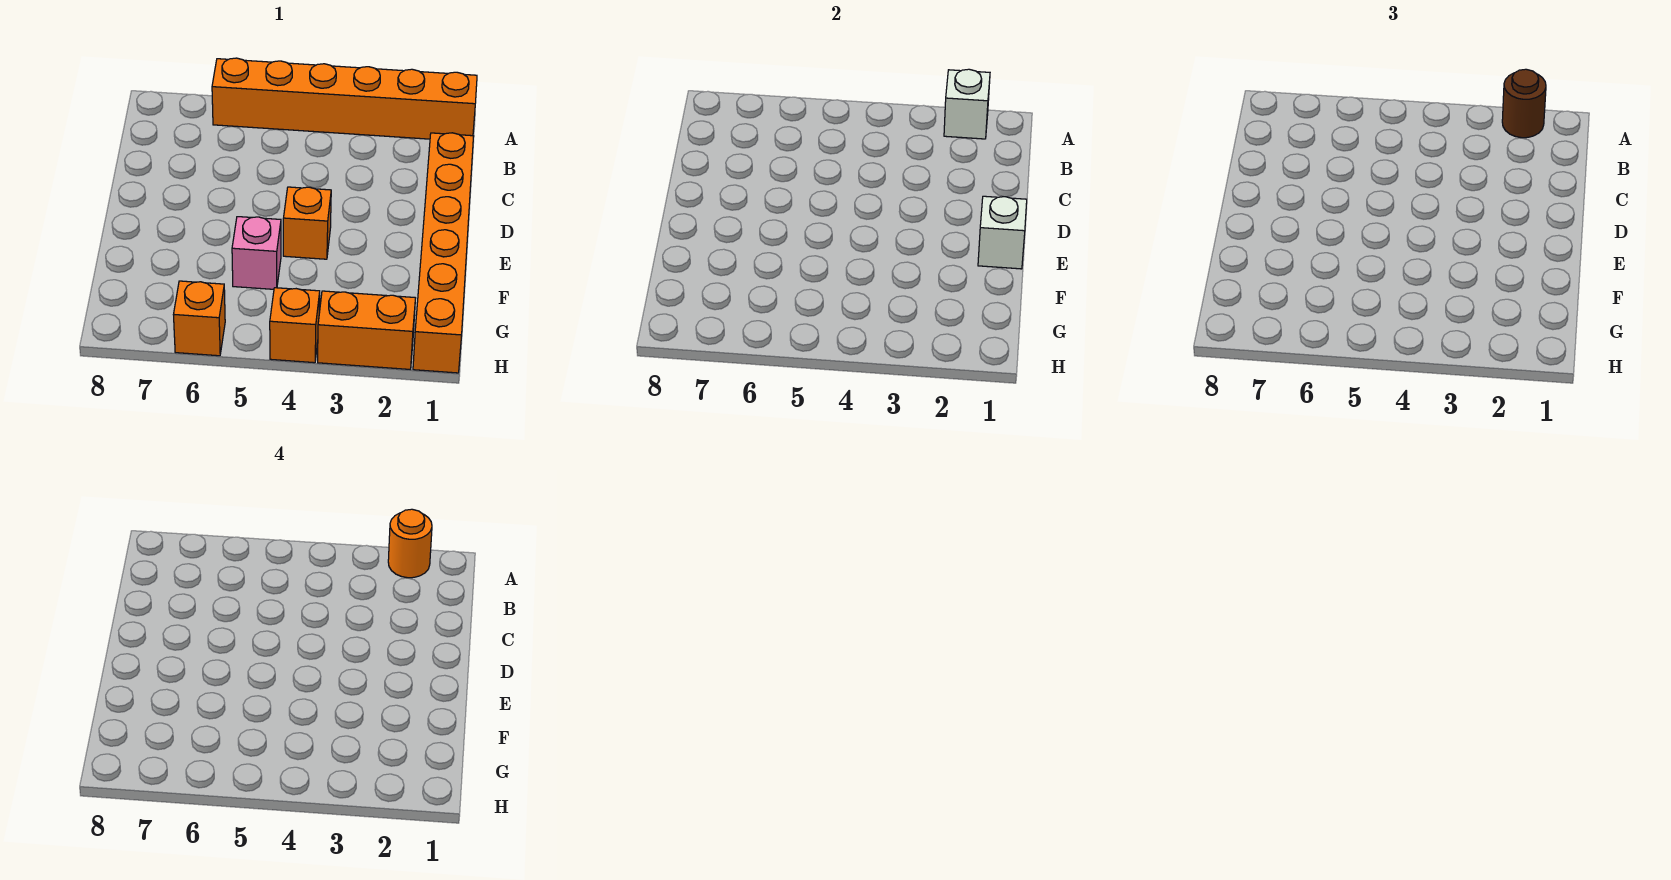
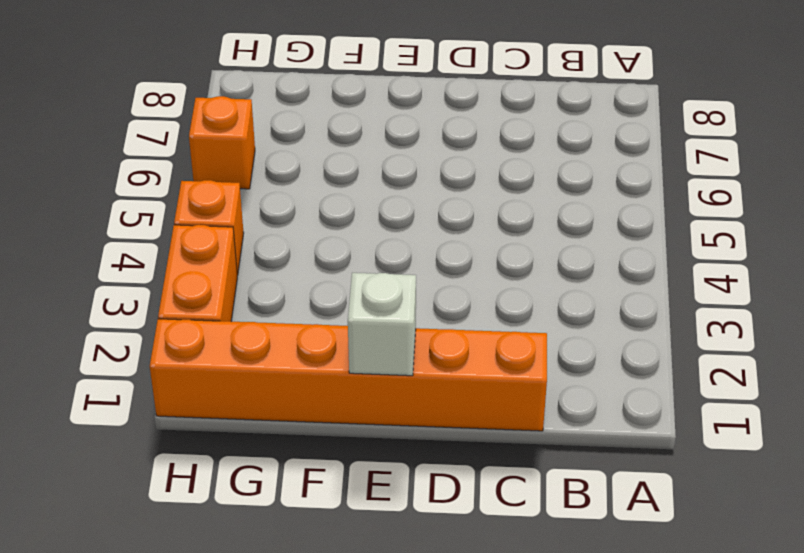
none -> orange 1x6 brick [212,58,477,139]
none -> orange 1x1 brick [283,187,331,259]

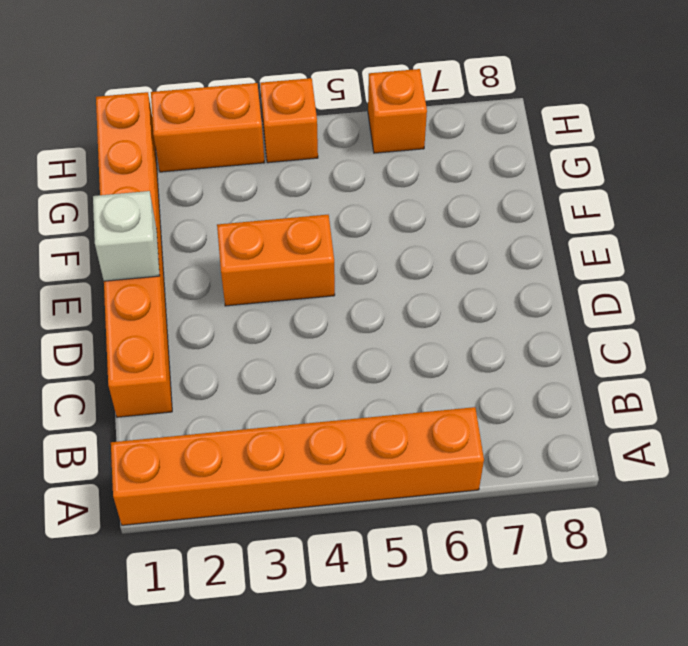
orange 1x2 brick [217,215,335,306] -> orange 1x1 brick [283,187,331,259]
none -> pink 1x1 brick [232,217,281,289]
none -> white 1x1 brick [944,69,990,139]

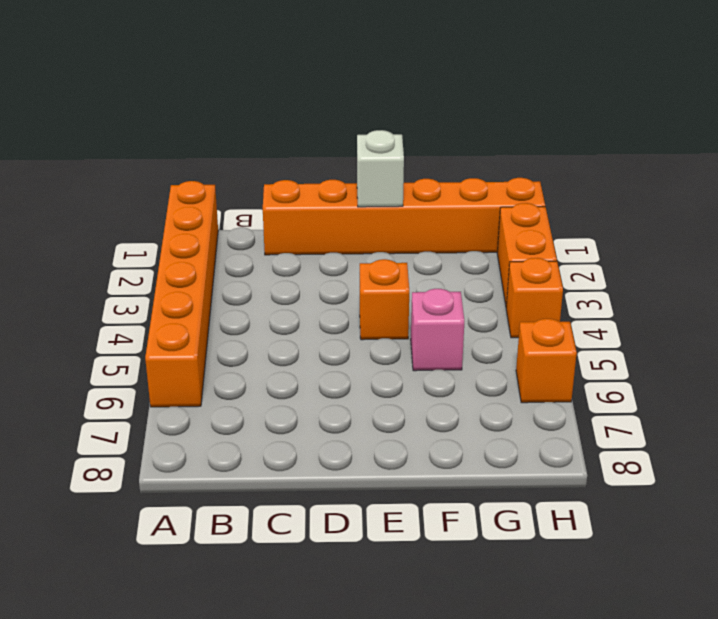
none -> white 1x1 brick [944,69,990,139]
none -> brown 1x1 round brick [1502,69,1546,138]

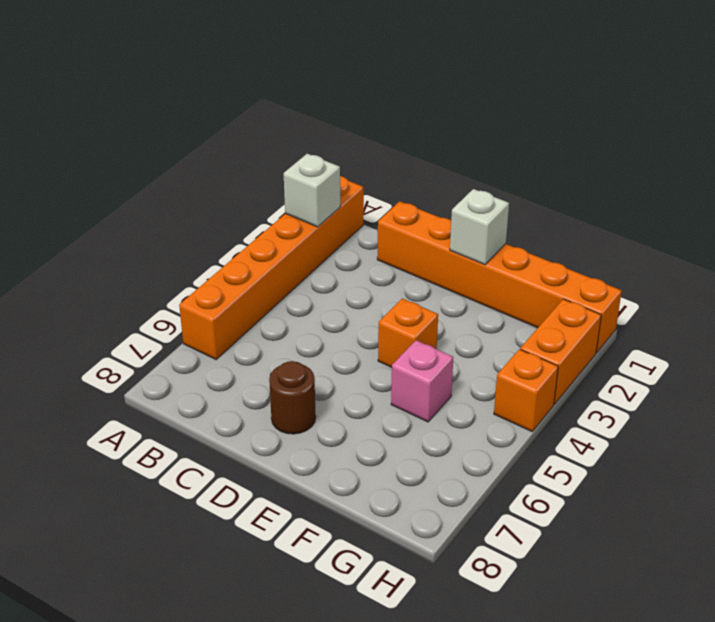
brown 1x1 round brick [269,361,316,434] -> brown 1x1 round brick moved to [1502,69,1546,138]
none -> orange 1x1 brick [173,281,225,356]
none -> orange 1x1 round brick [388,509,432,578]

